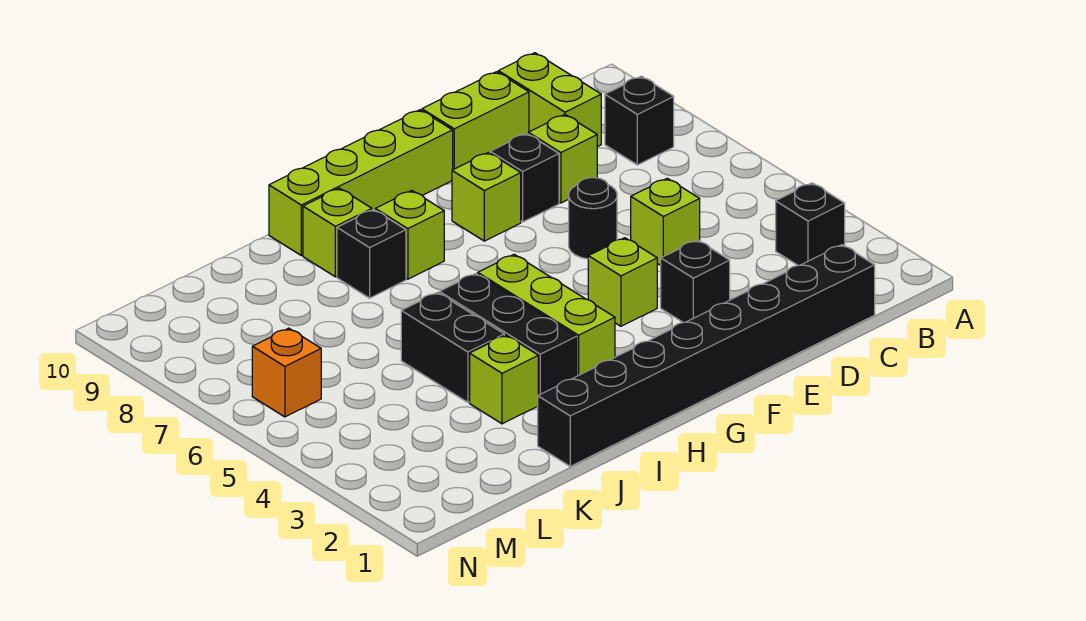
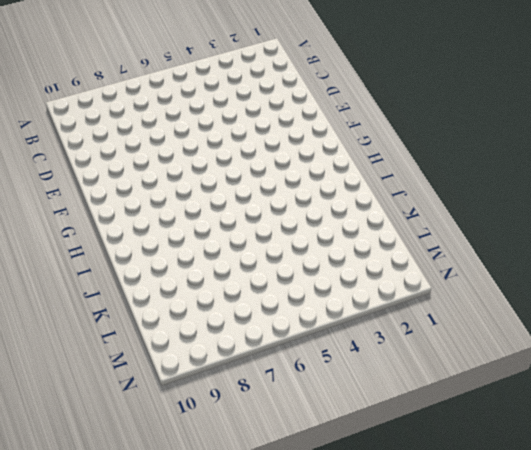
none -> black 1x1 brick [776,183,845,265]
none -> black 1x1 brick [605,76,674,165]
none -> black 1x8 brick [538,245,875,466]

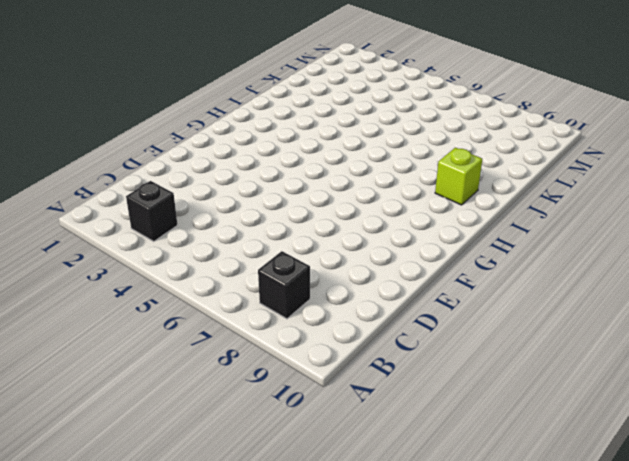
none -> black 1x8 brick [538,245,875,466]
none -> lime 1x2 brick [498,53,601,147]
none -> lime 1x1 brick [631,178,700,265]

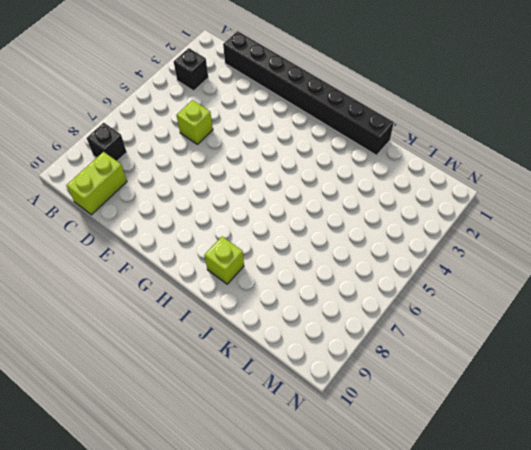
none -> lime 1x1 brick [528,114,597,203]
none -> lime 1x2 brick [422,72,529,170]
none -> black 1x1 brick [661,240,730,322]

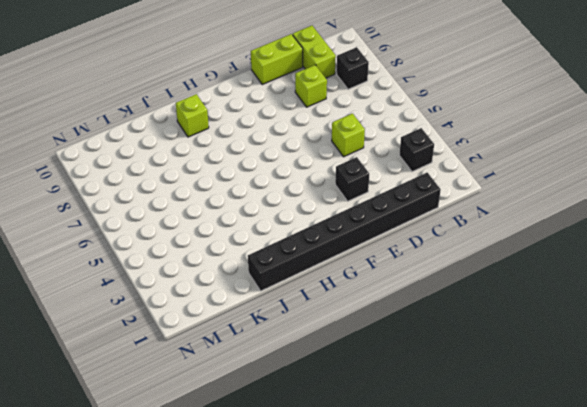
none -> black 1x1 round brick [569,178,617,259]
none -> black 1x1 brick [490,133,559,222]
none -> lime 1x1 brick [588,238,657,326]

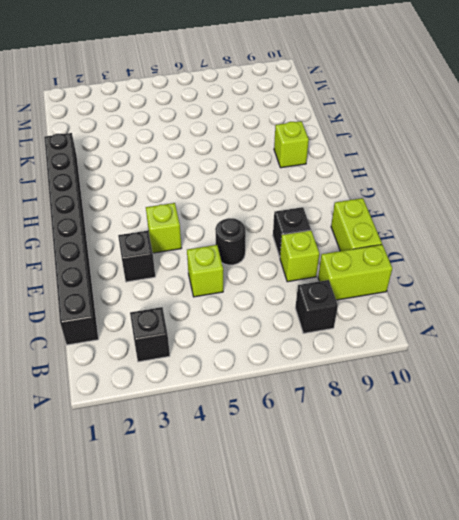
none -> lime 1x1 brick [452,152,521,241]
none -> lime 1x4 brick [269,110,453,255]
none -> lime 1x3 brick [478,254,615,376]

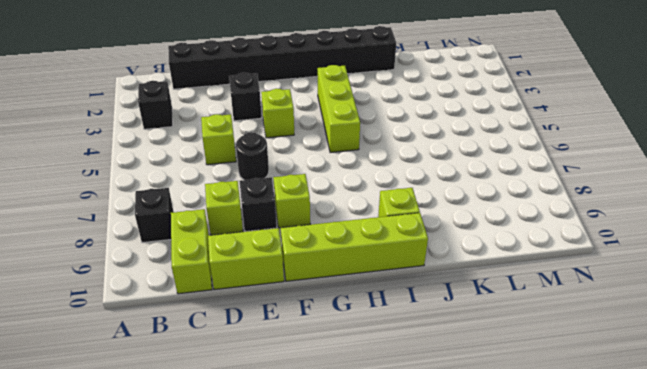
none -> lime 1x1 brick [375,190,444,279]
none -> black 1x3 brick [440,274,577,395]
none -> black 1x1 brick [337,210,406,298]

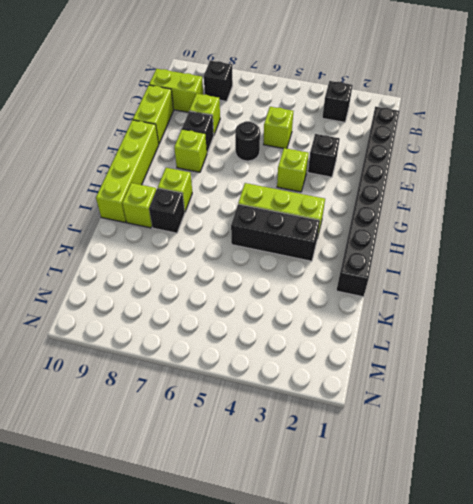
none -> lime 1x1 brick [470,335,538,424]
none -> black 1x2 brick [401,292,504,402]
none -> orange 1x1 brick [252,328,321,417]

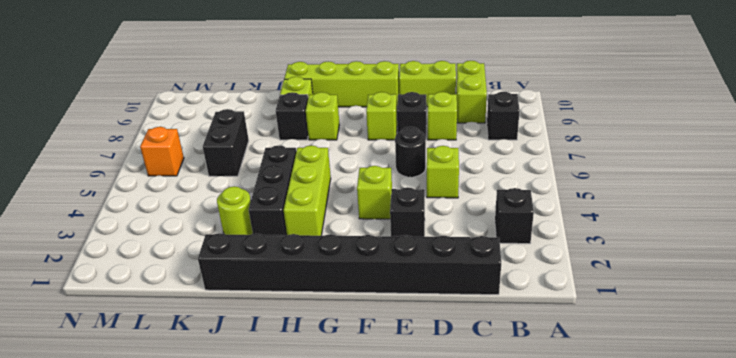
lime 1x1 round brick [217,186,253,235] -> lime 1x1 brick [470,335,538,424]
black 1x2 brick [203,109,249,176] -> black 1x2 brick moved to [401,292,504,402]

